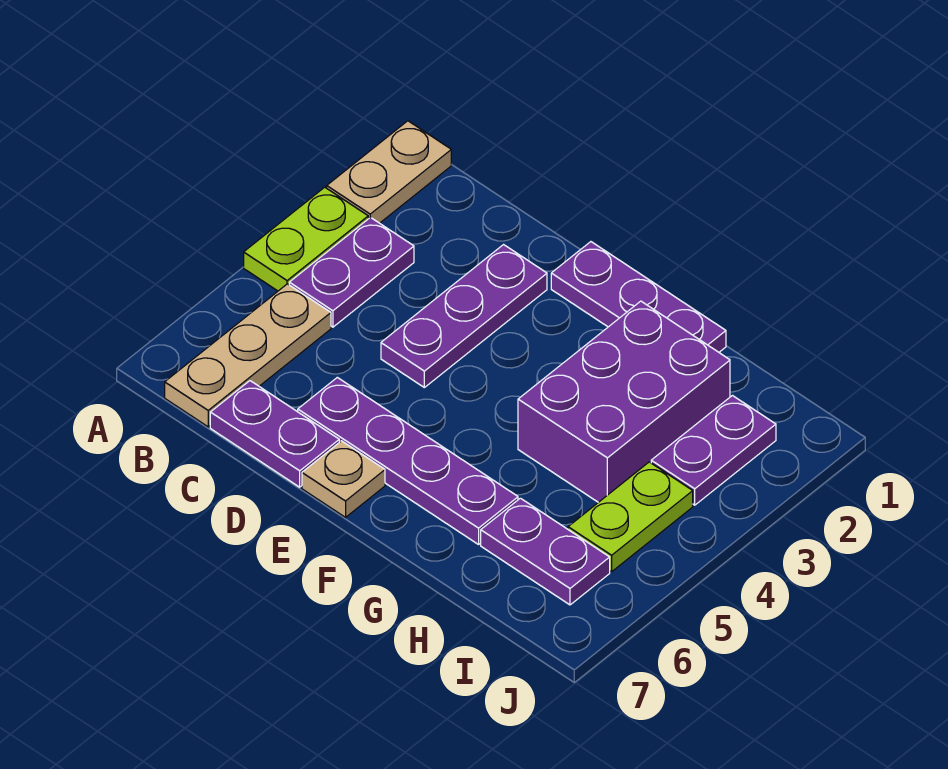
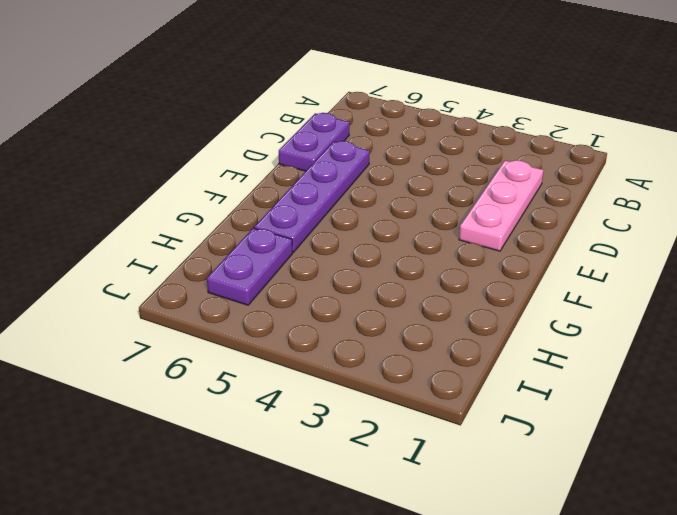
pink 1x3 plate [459,160,544,251] -> purple 1x3 plate [381,245,547,387]
none -> tan 1x2 plate [327,121,451,223]
none -> lime 1x2 plate [244,187,368,291]
none -> purple 1x2 plate [289,217,414,327]

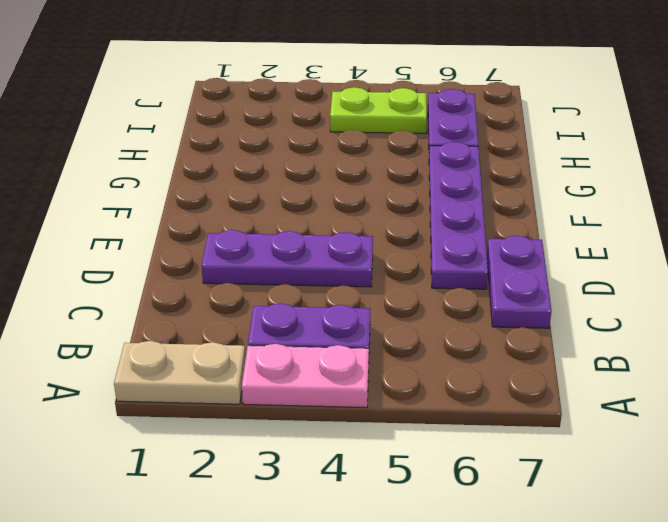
pink 1x2 plate [242,344,369,408] -> lime 1x2 plate [244,187,368,291]
none -> tan 1x3 plate [165,284,331,427]
none -> purple 1x3 plate [551,242,726,352]
none -> tan 1x1 plate [302,441,385,517]

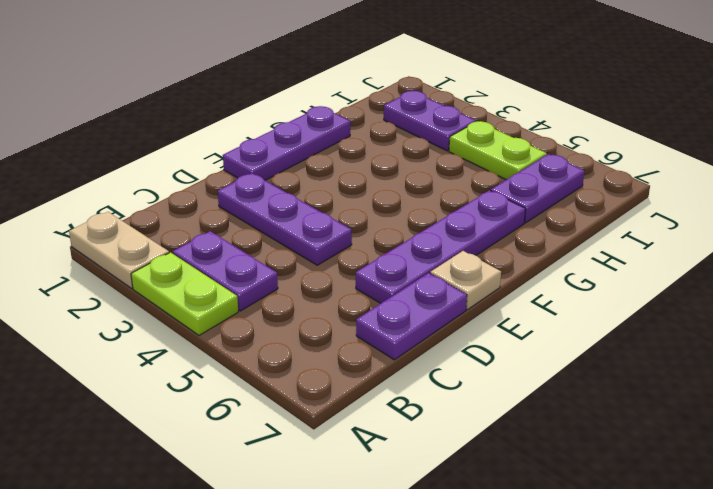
none -> tan 1x3 plate [165,284,331,427]
none -> purple 2x3 brick [518,301,730,502]

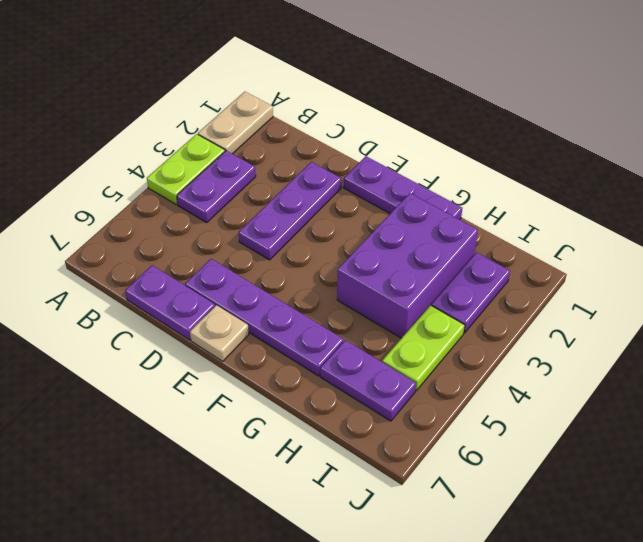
none -> tan 1x3 plate [165,284,331,427]

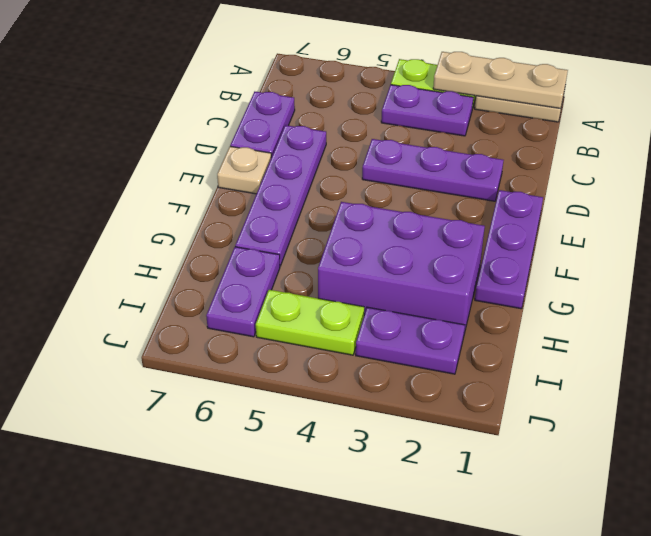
tan 1x3 plate [433,52,568,109] -> tan 1x3 plate moved to [165,284,331,427]

